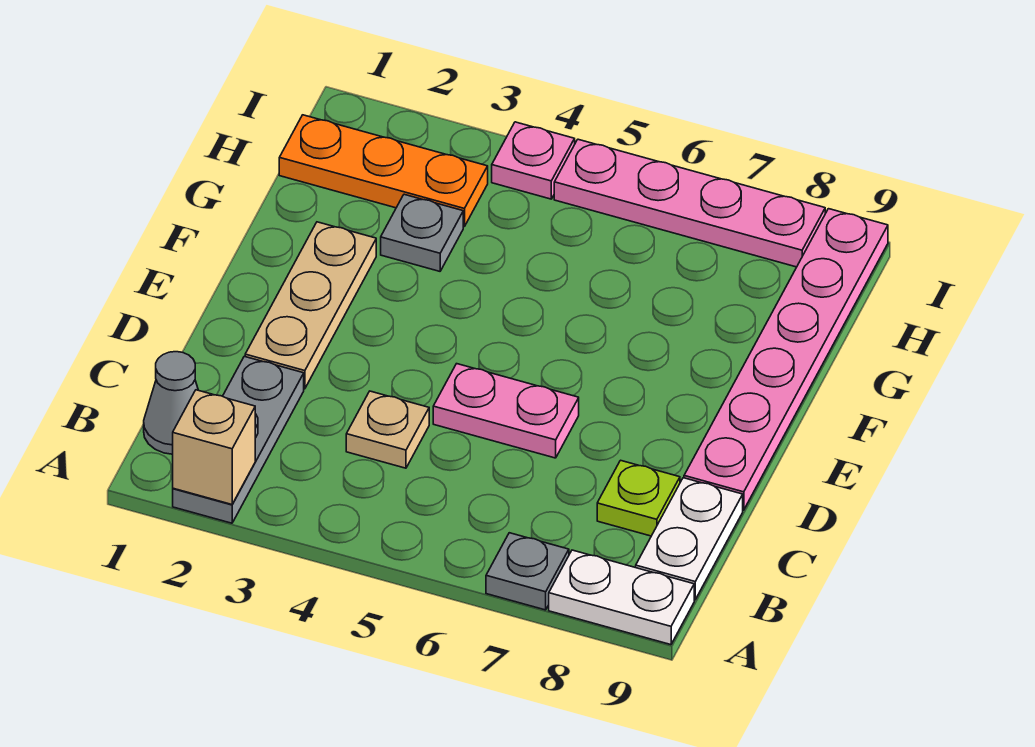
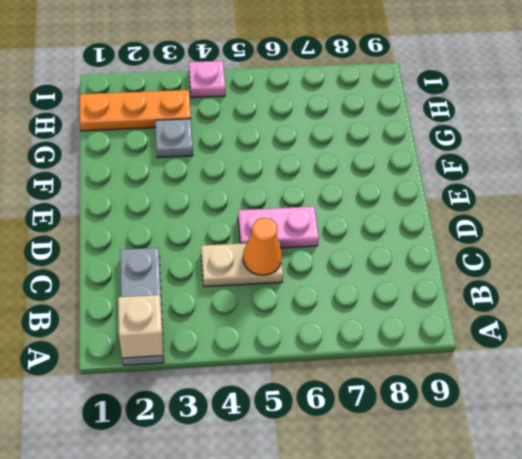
tan 1x2 plate [201,242,283,287] -> tan 1x1 plate [346,391,429,468]
orange 1x1 cone [243,218,282,275] -> none
none -> grey 1x1 plate [486,533,569,610]
none -> white 1x2 plate [549,550,694,645]
none -> grey 1x1 cone [144,352,198,454]

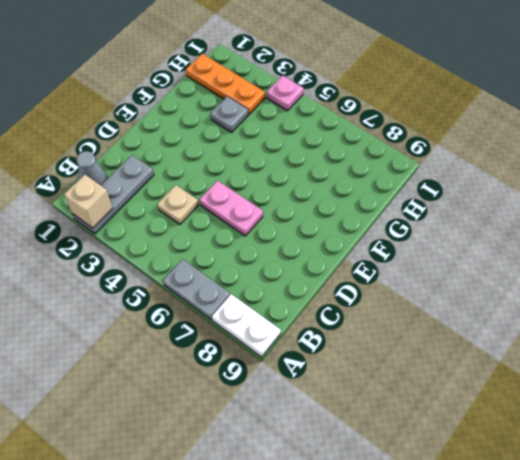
grey 1x2 plate [163,259,230,320] -> grey 1x1 plate [486,533,569,610]
none -> white 1x2 plate [636,478,743,600]
none -> lime 1x1 plate [597,460,680,536]
none -> tan 1x3 plate [245,222,376,389]

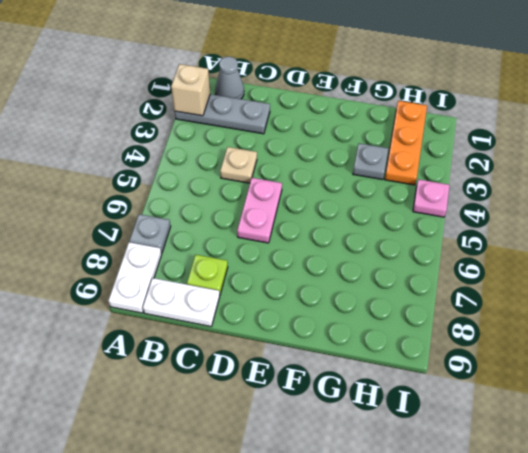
none -> tan 1x3 plate [245,222,376,389]
none -> pink 1x6 plate [684,209,888,510]
none -> pink 1x4 plate [554,139,825,267]

